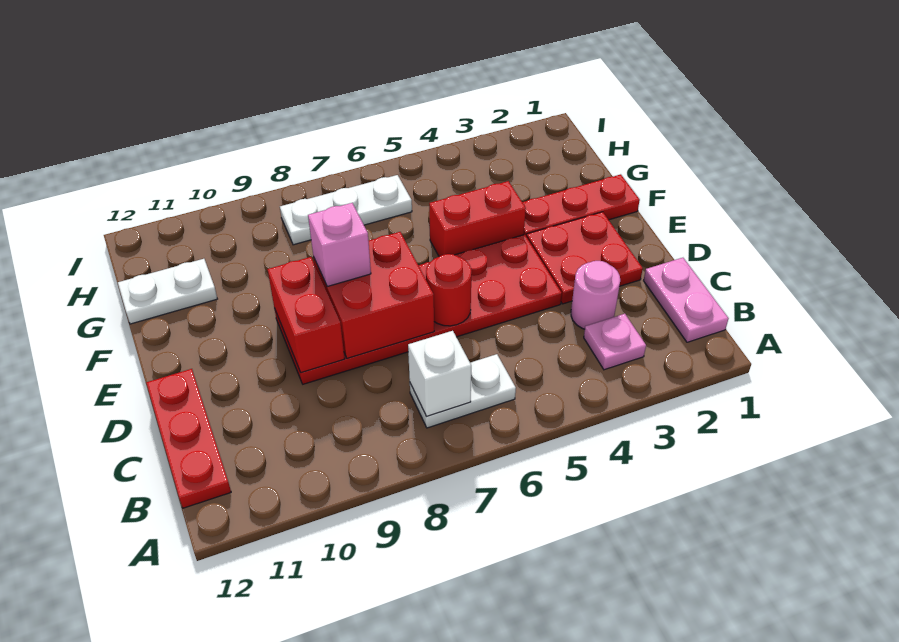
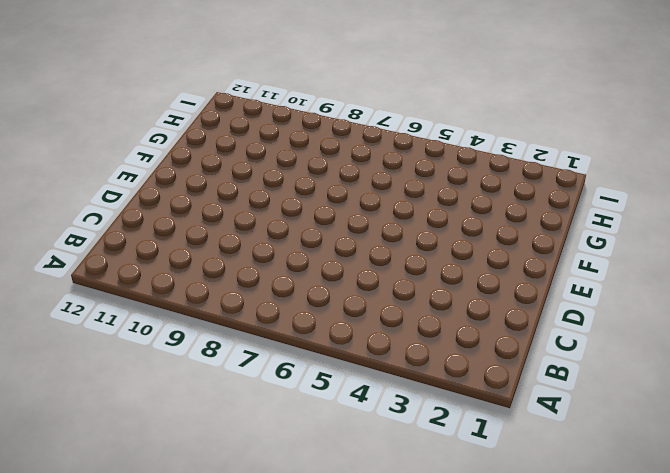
none -> pink 1x2 plate [644,258,729,342]
none -> pink 1x1 plate [584,314,646,370]
none -> white 1x2 plate [410,354,516,428]

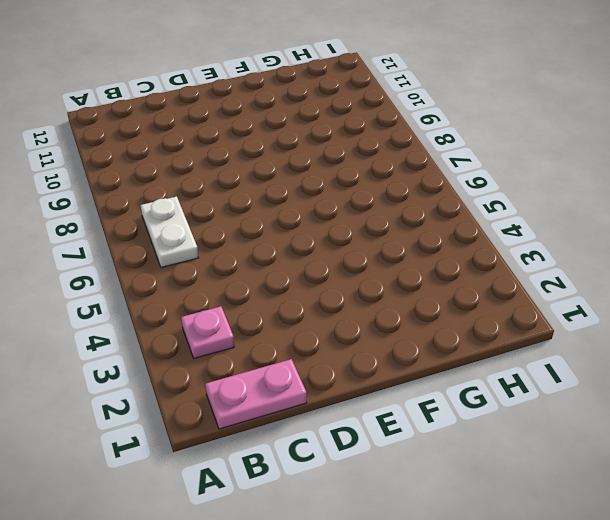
none -> red 1x3 plate [146,369,231,508]
none -> pink 1x1 round brick [571,261,620,329]
none -> red 2x2 plate [527,212,643,304]

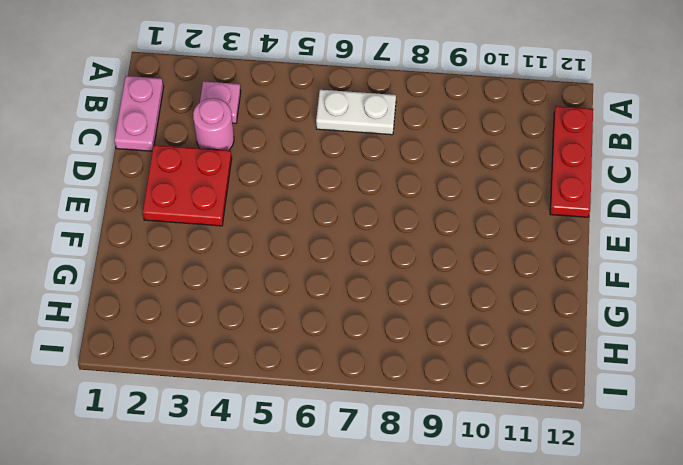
none -> red 2x6 plate [274,235,562,384]
none -> red 1x3 plate [522,174,640,237]
none -> red 1x2 brick [429,181,526,256]

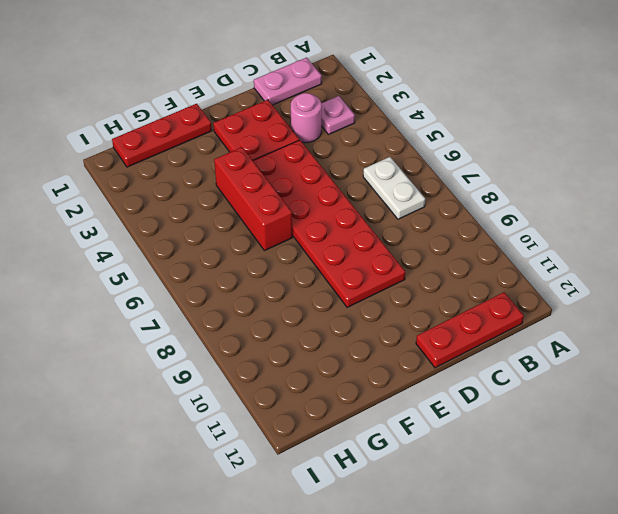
red 1x3 plate [112,104,212,167] -> red 1x3 plate turned to [522,174,640,237]
red 1x3 brick [214,147,292,251] -> red 1x2 brick [429,181,526,256]
none -> white 1x2 plate [118,259,217,324]
none -> white 1x3 plate [280,175,412,245]
none -> white 1x1 brick [408,331,471,417]

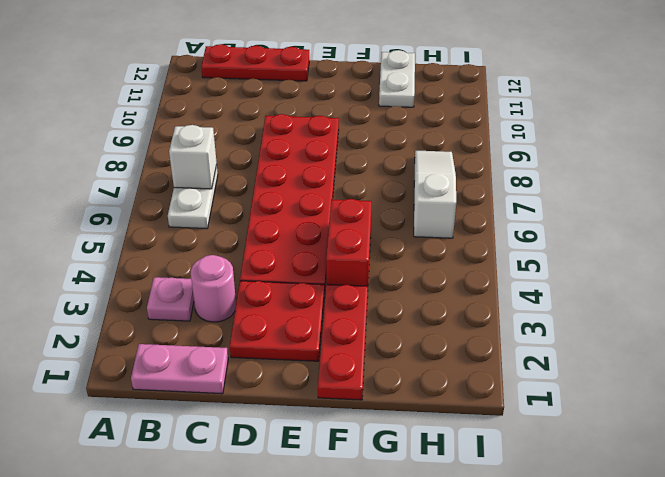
white 1x3 slope [414,150,456,238] -> white 1x3 plate [280,175,412,245]
none -> red 1x1 round brick [426,254,472,326]
none -> red 2x2 brick [314,232,434,358]
none -> red 1x2 brick [267,257,345,373]

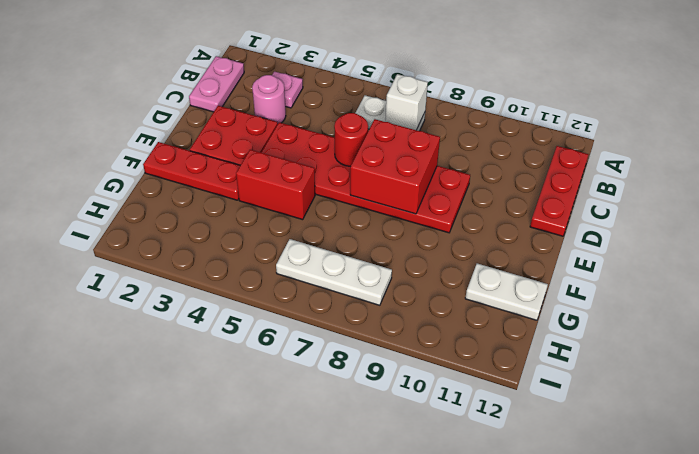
none -> red 1x2 brick [267,257,345,373]
none -> pink 1x1 brick [308,203,371,287]

